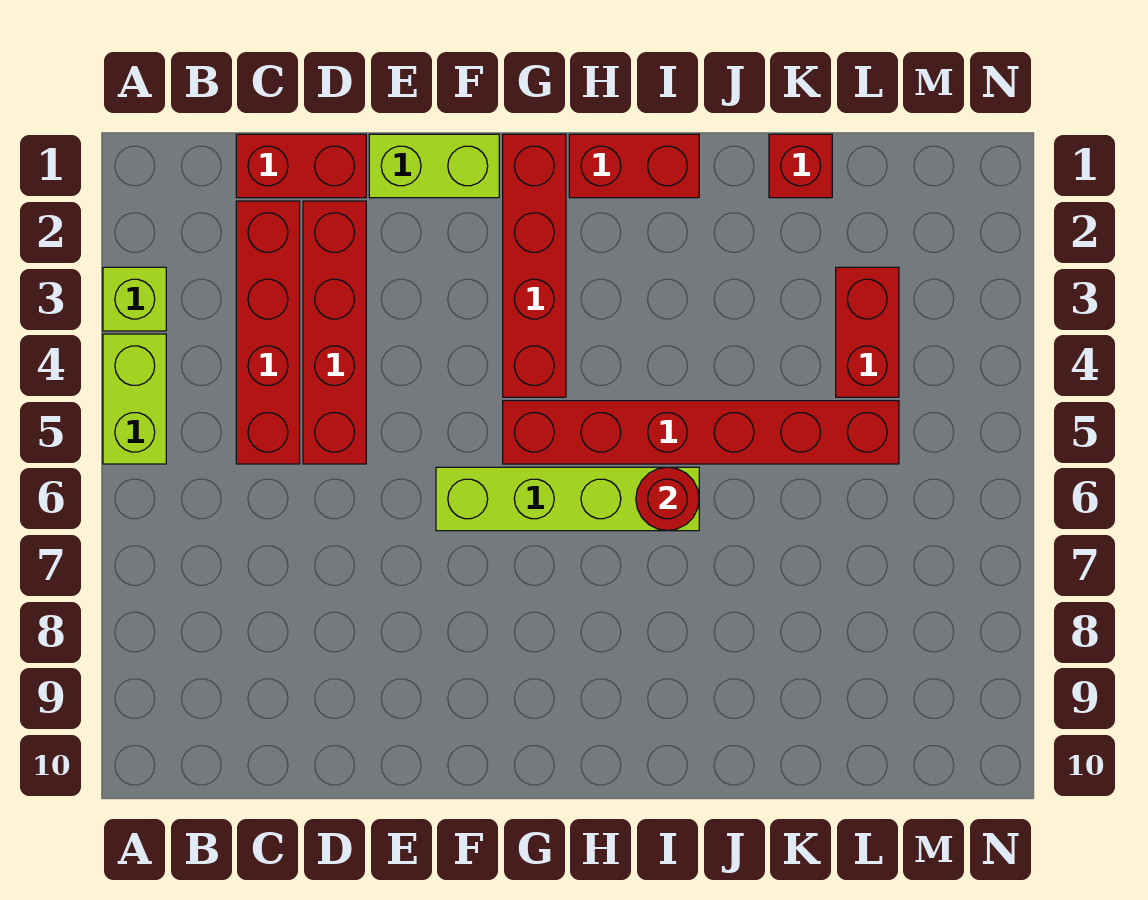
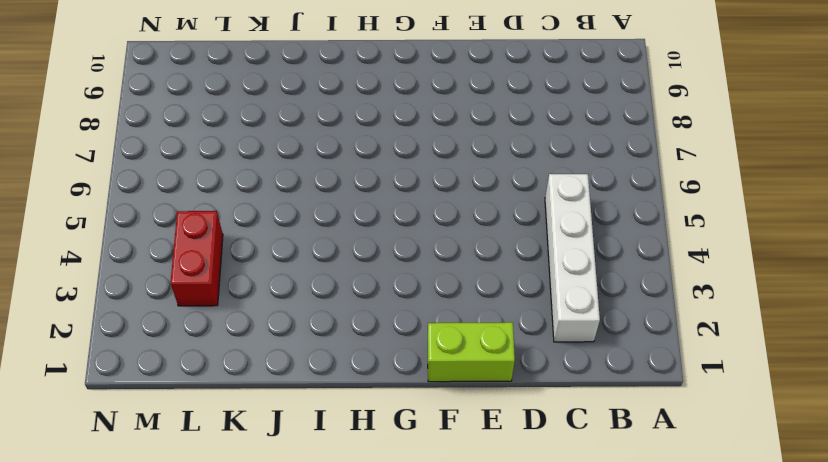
white 1x4 brick [545,174,600,342] -> red 1x4 brick [236,201,300,464]
none -> lime 1x1 brick [103,267,166,331]
none -> lime 1x2 brick [103,334,166,464]
none -> red 1x2 brick [236,134,366,198]

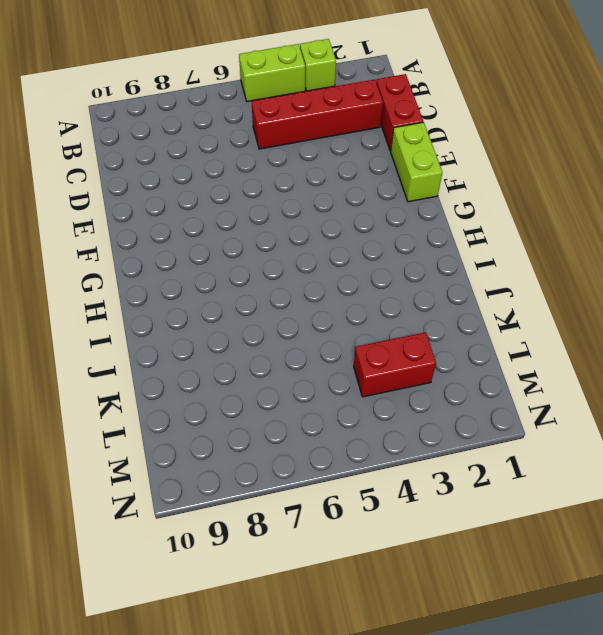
none -> red 1x4 brick [303,201,366,464]
none -> lime 1x4 brick [436,467,699,531]
none -> red 1x4 brick [503,134,566,397]

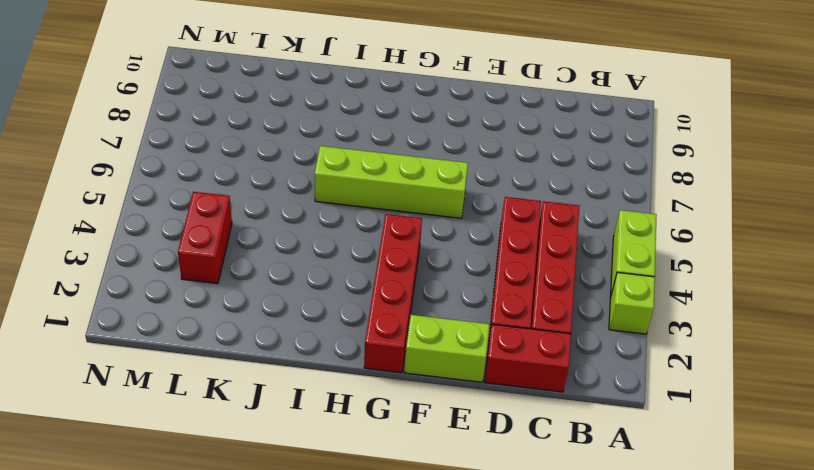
none -> red 1x6 brick [503,401,899,464]
none -> red 1x2 brick [569,134,699,198]
none -> red 1x1 brick [769,134,832,198]

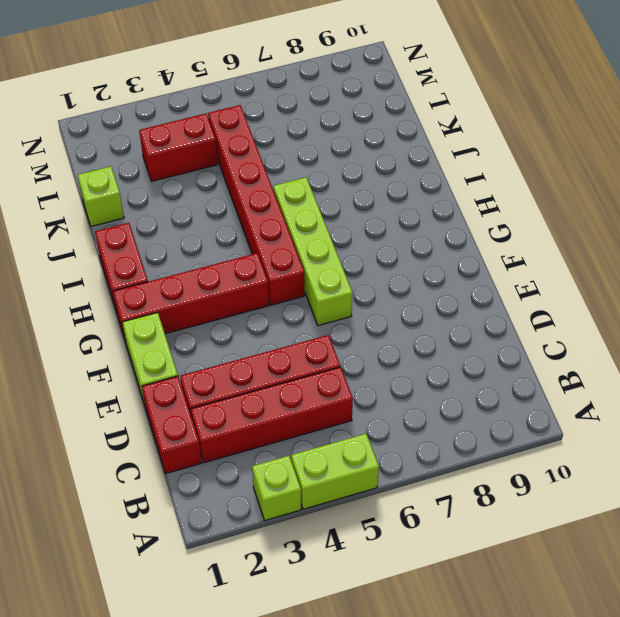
lime 1x1 brick [78,166,124,226] -> red 1x1 brick [769,134,832,198]
none -> red 1x1 round brick [636,467,699,531]

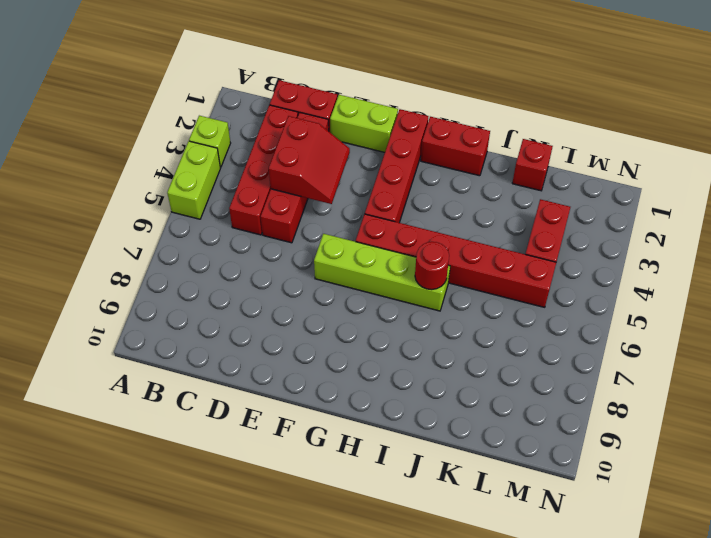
red 2x2 slope [268,116,350,204] -> none

